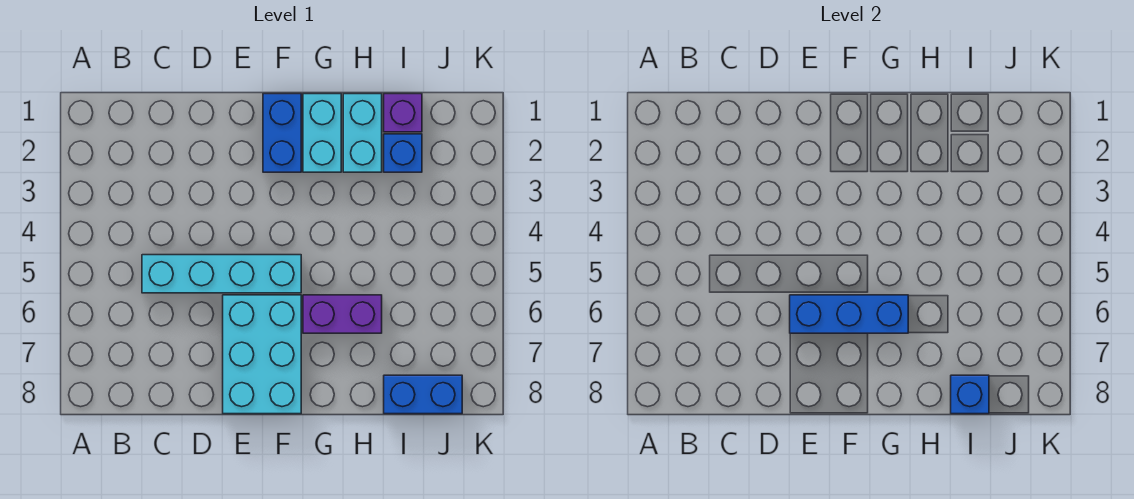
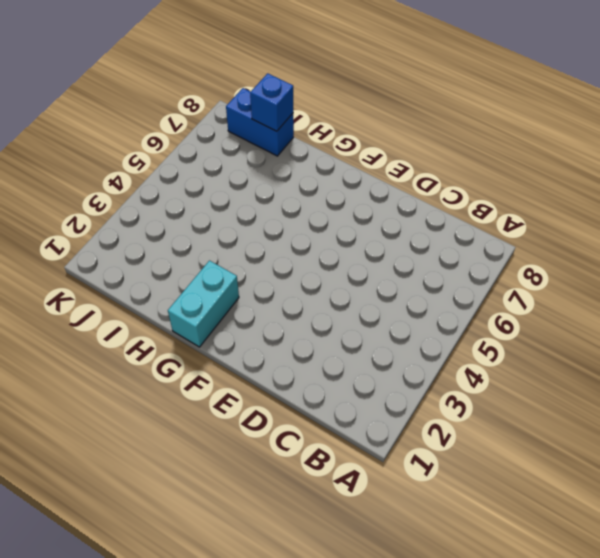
none -> cyan 1x4 brick [142,255,301,293]
none -> cyan 2x3 brick [223,295,301,414]

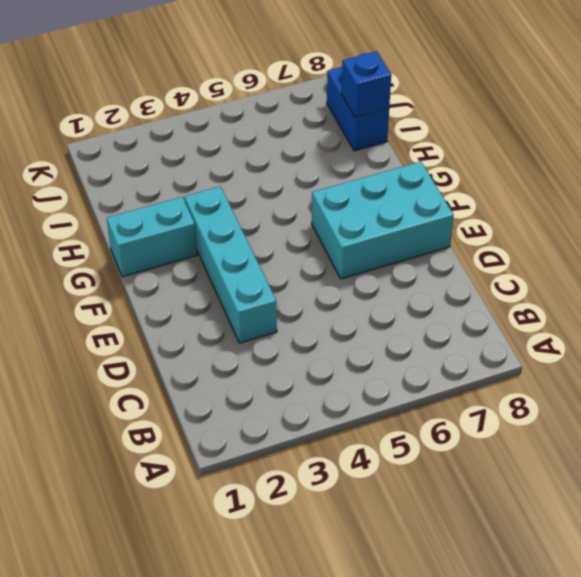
cyan 1x4 brick [184,186,277,343] -> cyan 1x4 brick moved to [142,255,301,293]
none -> blue 1x2 brick [263,94,301,172]
none -> purple 1x2 brick [303,295,382,333]

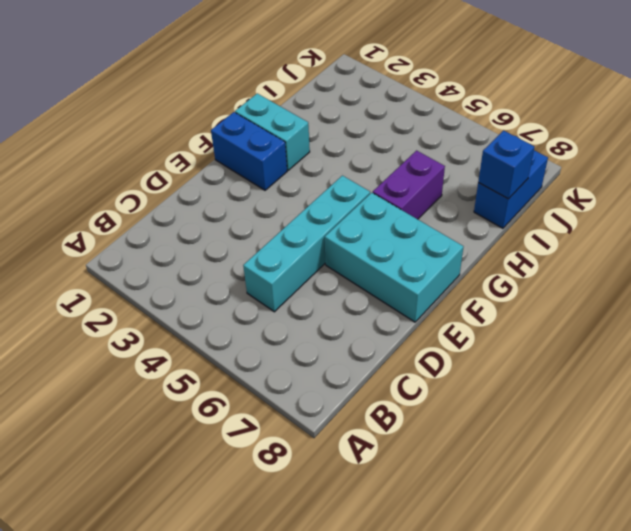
none -> cyan 1x2 brick [343,94,382,172]
none -> purple 1x1 brick [384,94,422,132]

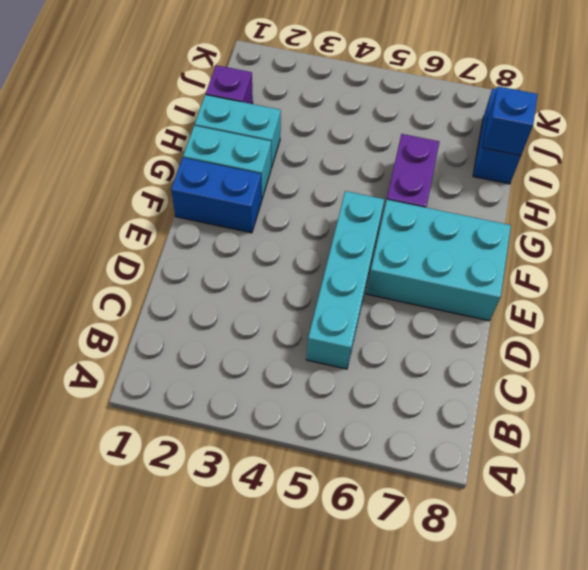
none -> blue 1x1 brick [384,134,422,172]
none -> blue 1x3 brick [790,295,908,333]

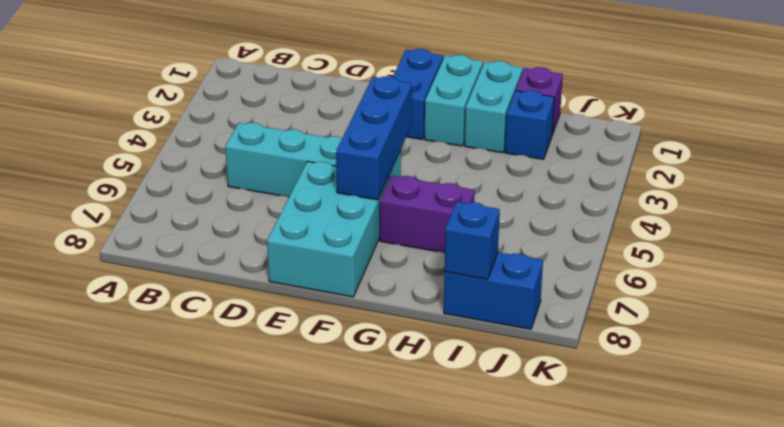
blue 1x3 brick [336,76,412,200] -> blue 1x3 brick turned to [790,295,908,333]

